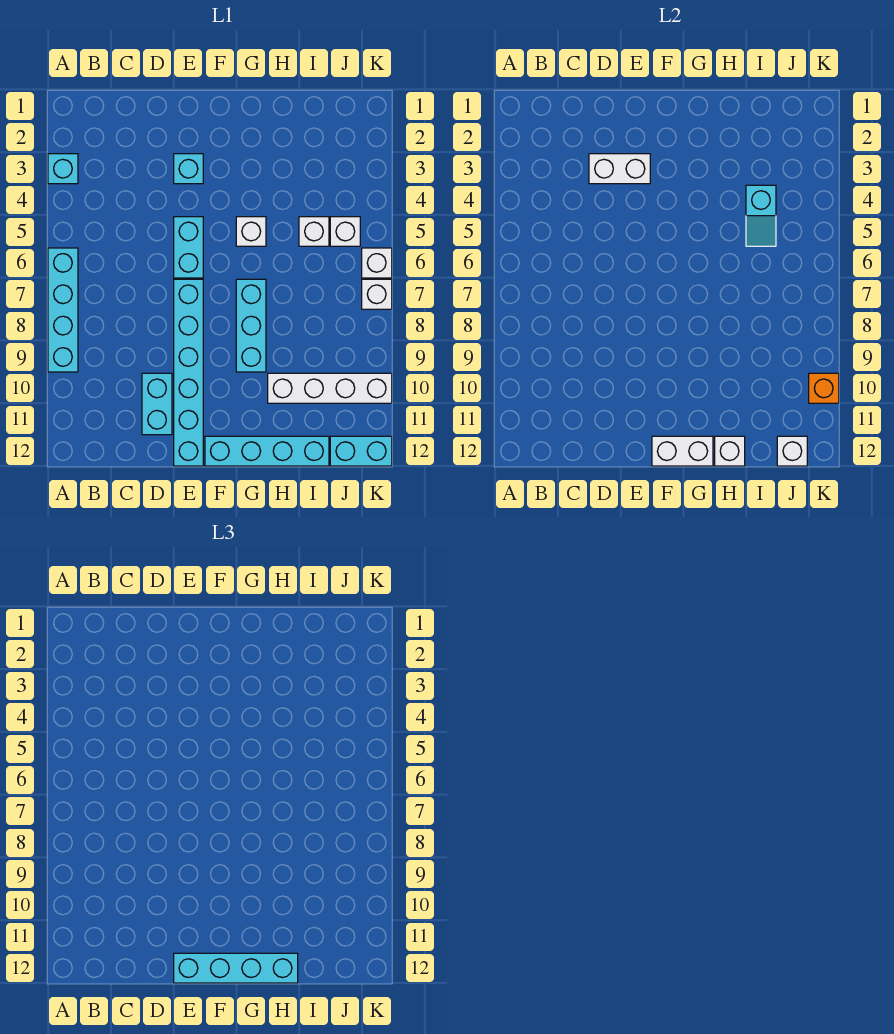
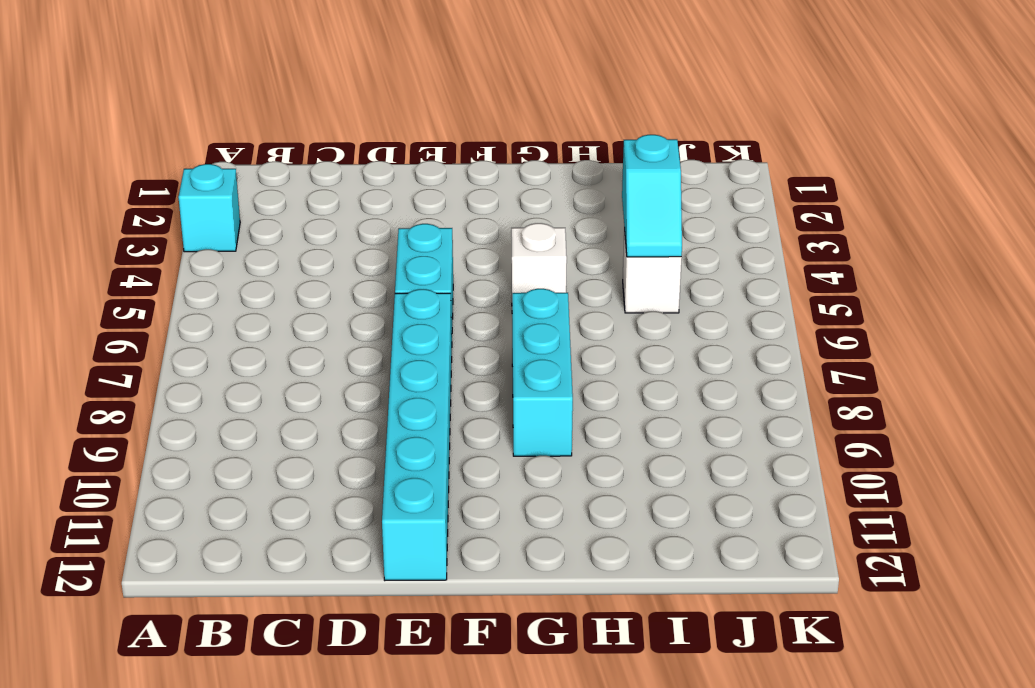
none -> cyan 1x4 brick [48,248,78,372]
none -> cyan 1x2 brick [142,373,172,435]
none -> cyan 1x1 brick [174,154,203,184]

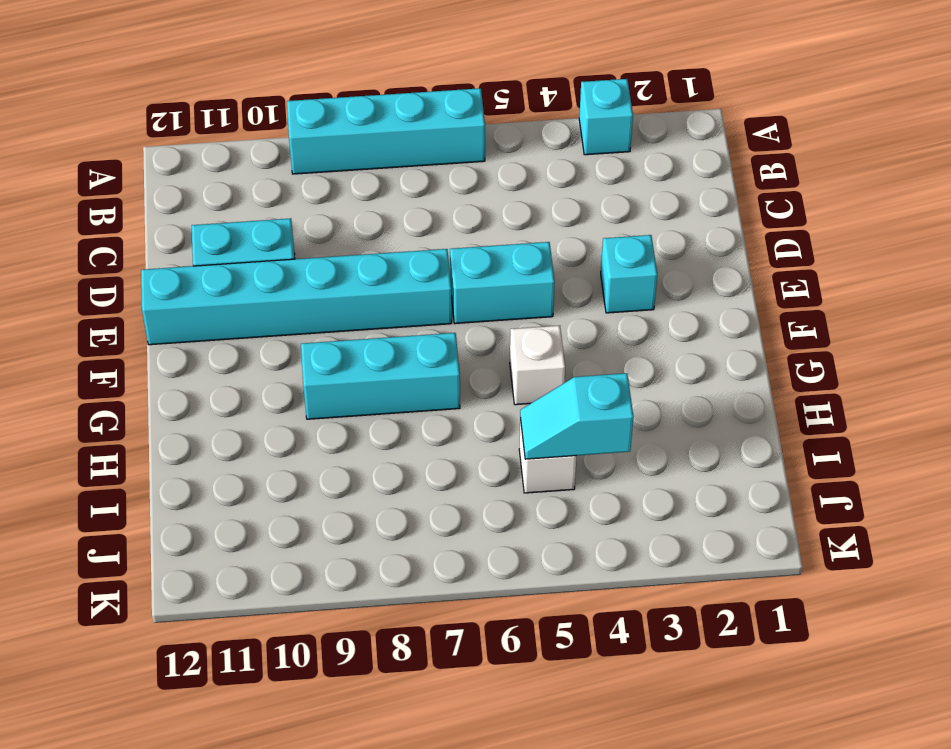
none -> cyan 1x4 brick [205,436,329,466]
none -> white 1x4 brick [268,373,392,403]
none -> white 1x1 brick [330,217,360,246]

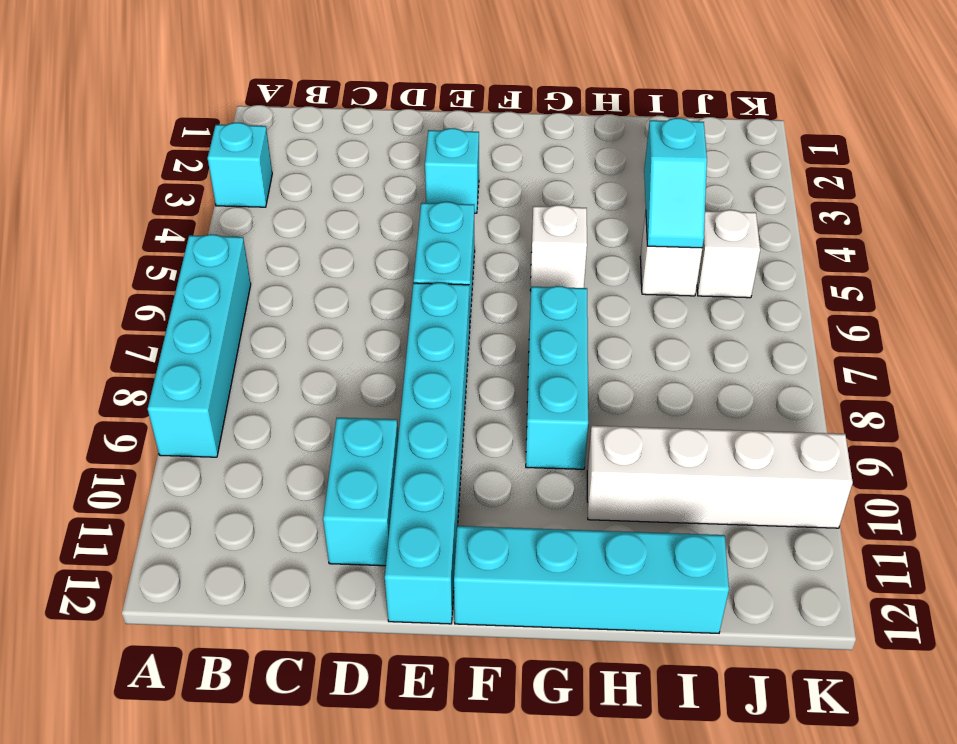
none -> cyan 1x2 brick [330,436,392,466]
none -> white 1x1 brick [362,248,392,278]
none -> white 1x1 brick [362,279,392,309]

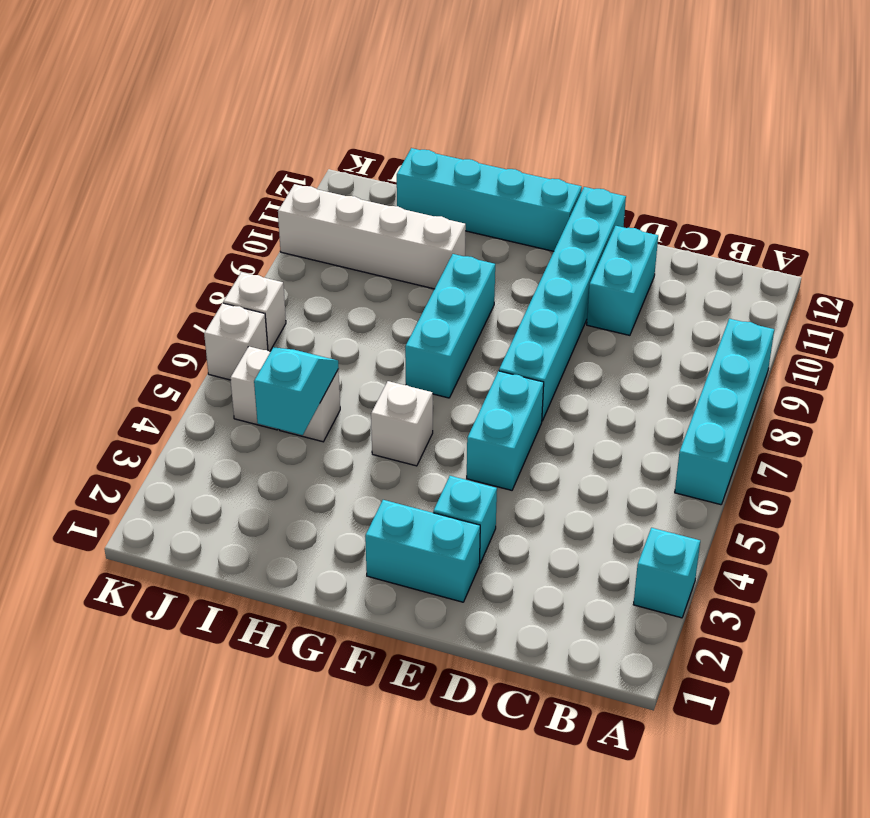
cyan 1x2 brick [365,500,480,602] -> cyan 1x2 brick moved to [330,436,392,466]
none -> white 1x2 brick [589,154,650,184]
none -> white 1x2 brick [652,436,713,466]
none -> white 1x1 brick [715,436,745,466]

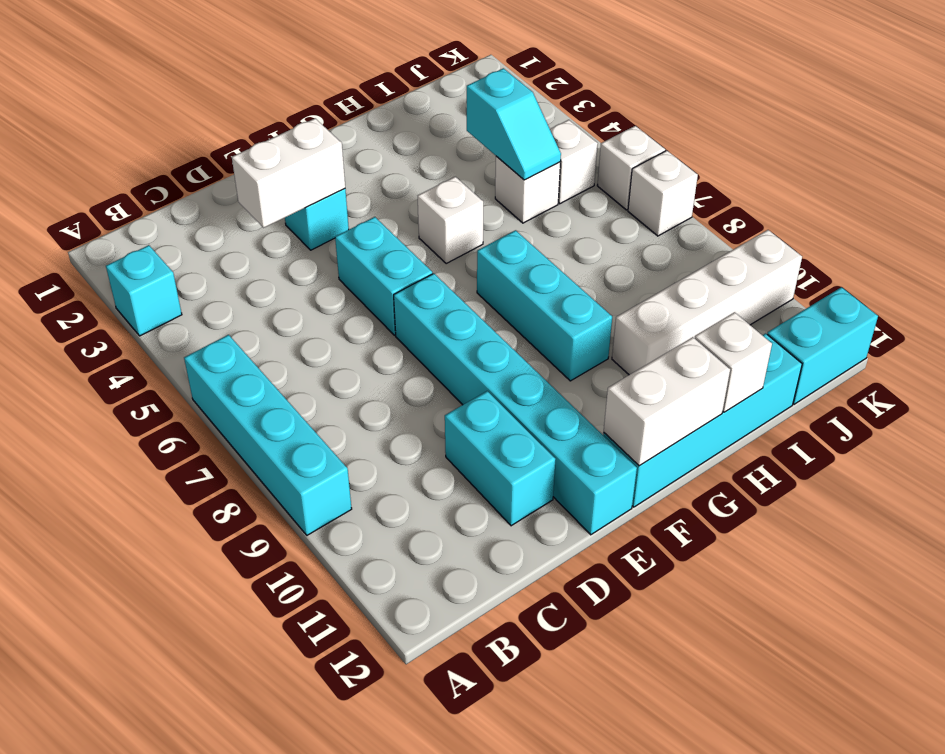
none -> white 1x1 brick [777,436,807,466]
none -> orange 1x1 brick [809,373,839,403]
none -> cyan 1x4 brick [174,953,298,983]

